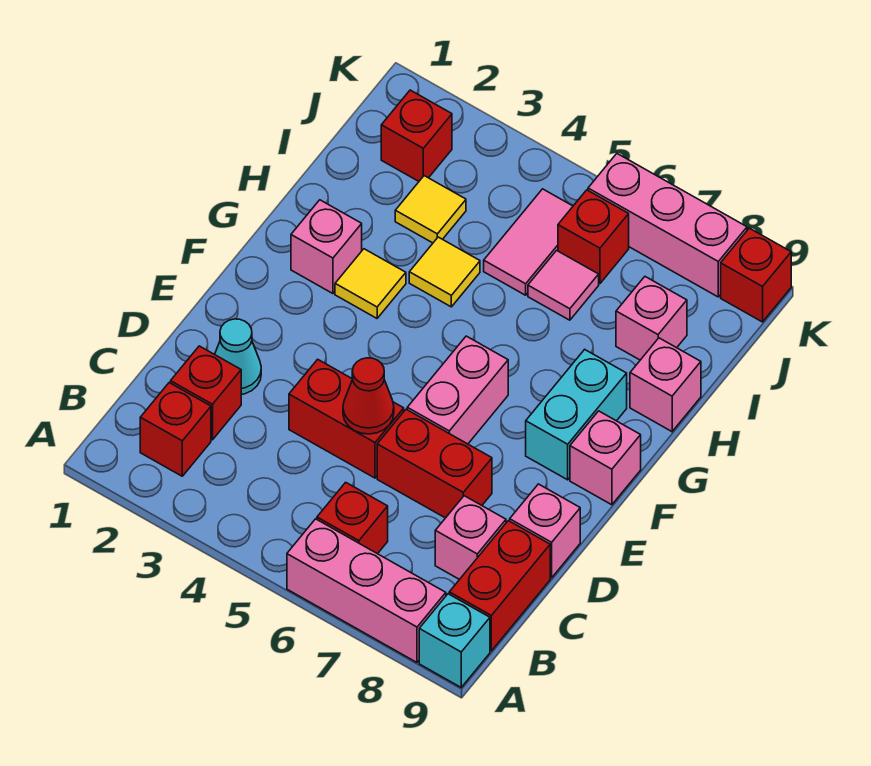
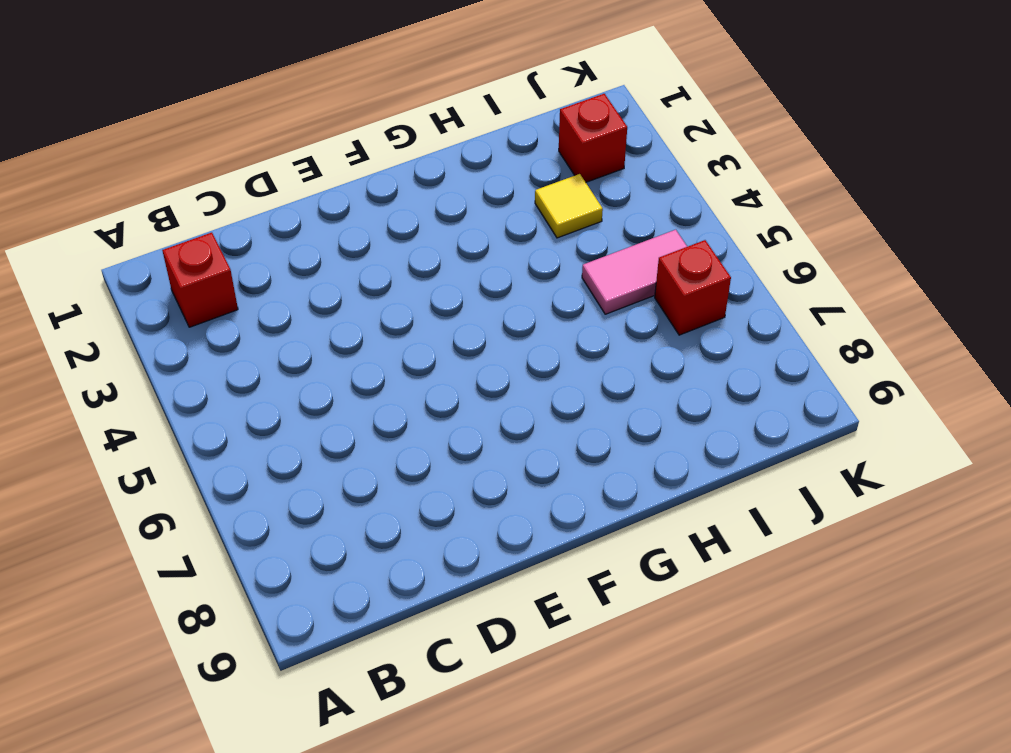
none -> pink 1x3 brick [287,519,446,662]
none -> cyan 1x1 brick [419,594,490,687]
none -> red 1x1 brick [317,482,388,554]

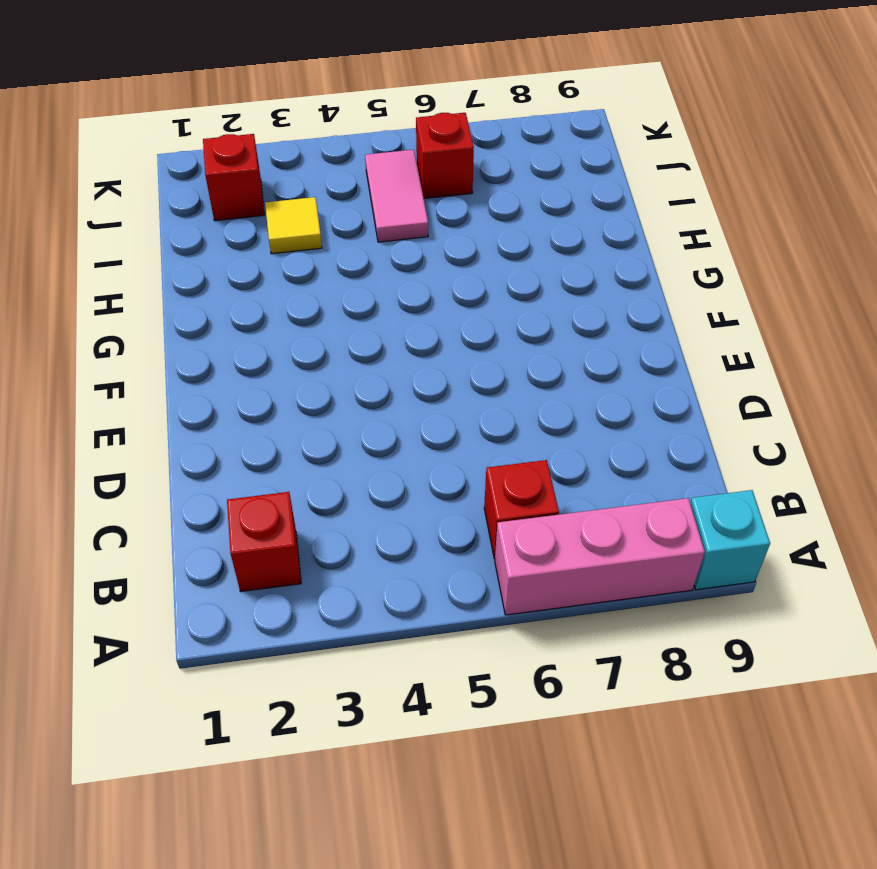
none -> red 1x2 brick [449,521,550,651]
none -> red 1x1 brick [171,346,241,440]
none -> pink 1x1 brick [435,496,506,580]

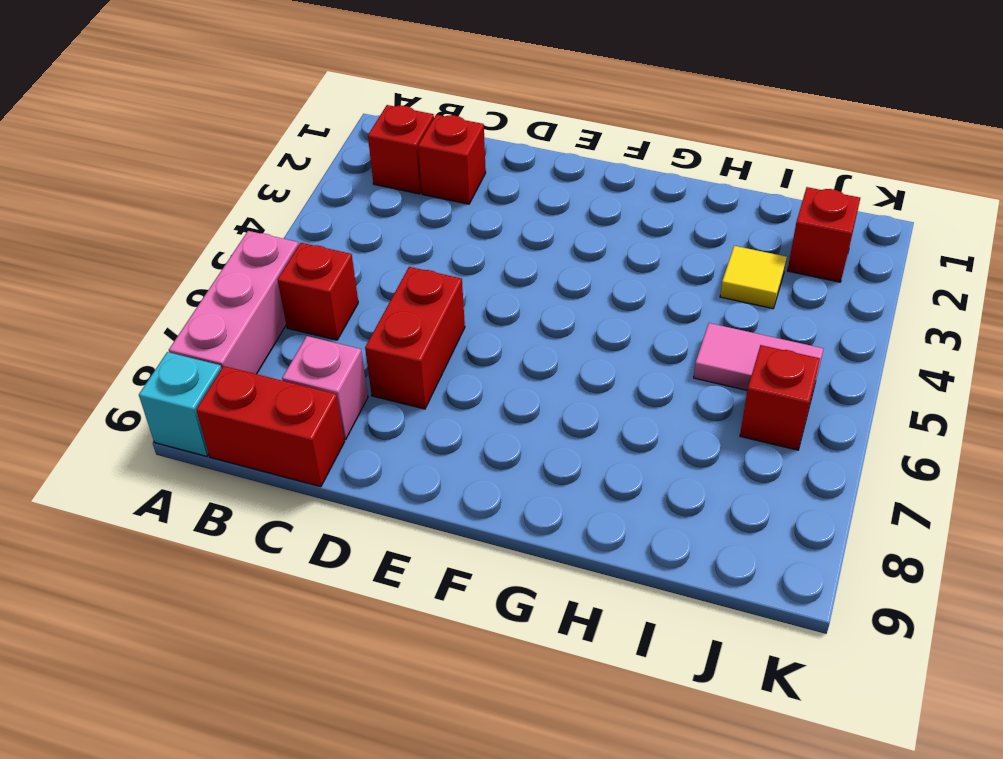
none -> cyan 1x1 cone [215,319,261,395]
none -> red 1x2 brick [289,359,404,478]
none -> pink 1x1 brick [510,484,580,578]

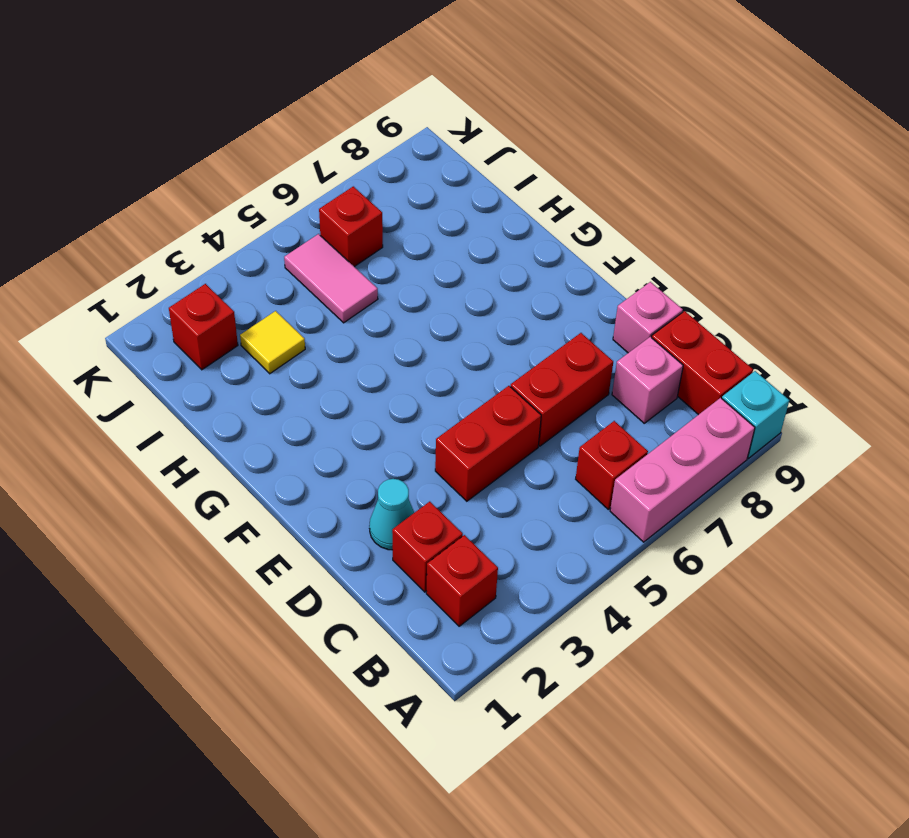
none -> pink 1x2 brick [407,336,508,444]
none -> cyan 1x2 brick [526,349,627,480]
none -> pink 1x1 brick [570,411,641,505]

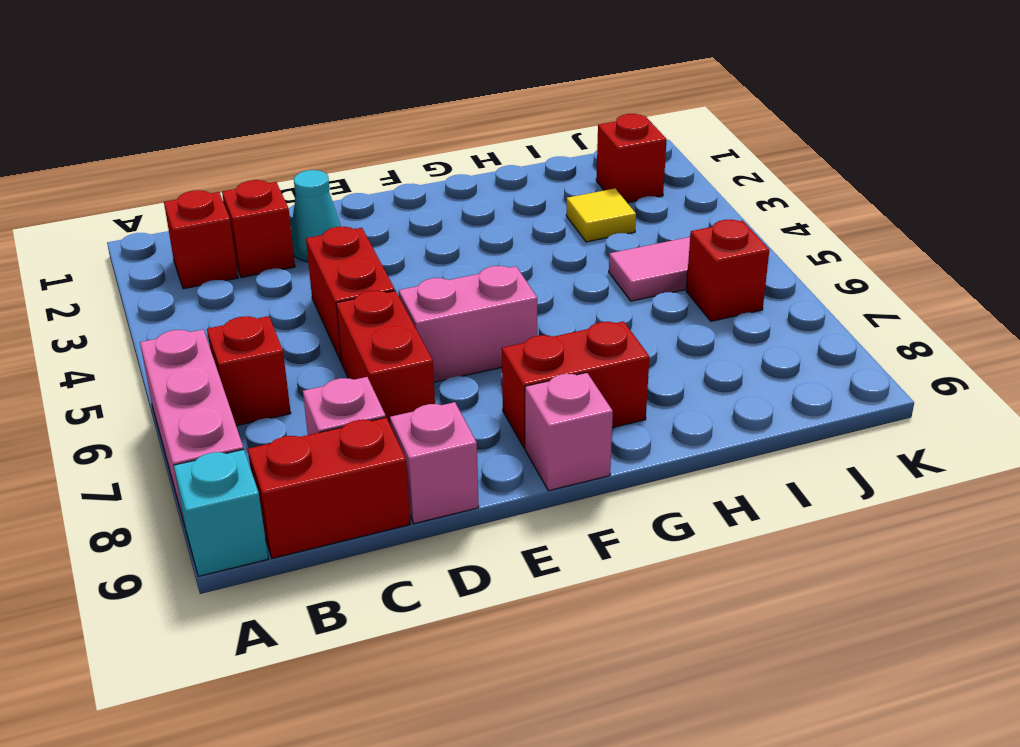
red 1x2 brick [502,321,649,448] -> cyan 1x2 brick [526,349,627,480]
none -> pink 1x1 brick [291,200,362,294]
none -> yellow 1x1 tile [335,249,406,318]
none -> yellow 1x1 tile [409,237,480,307]

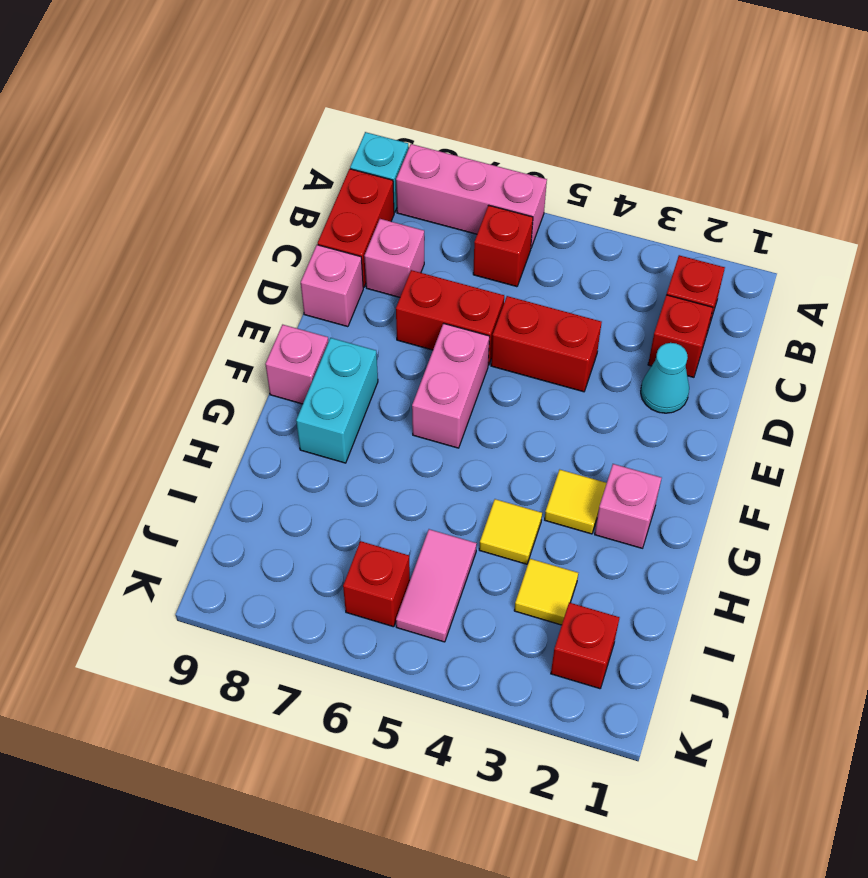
none -> pink 1x1 brick [630,338,701,431]
none -> pink 1x1 tile [528,250,599,320]
none -> pink 1x1 brick [616,277,687,360]

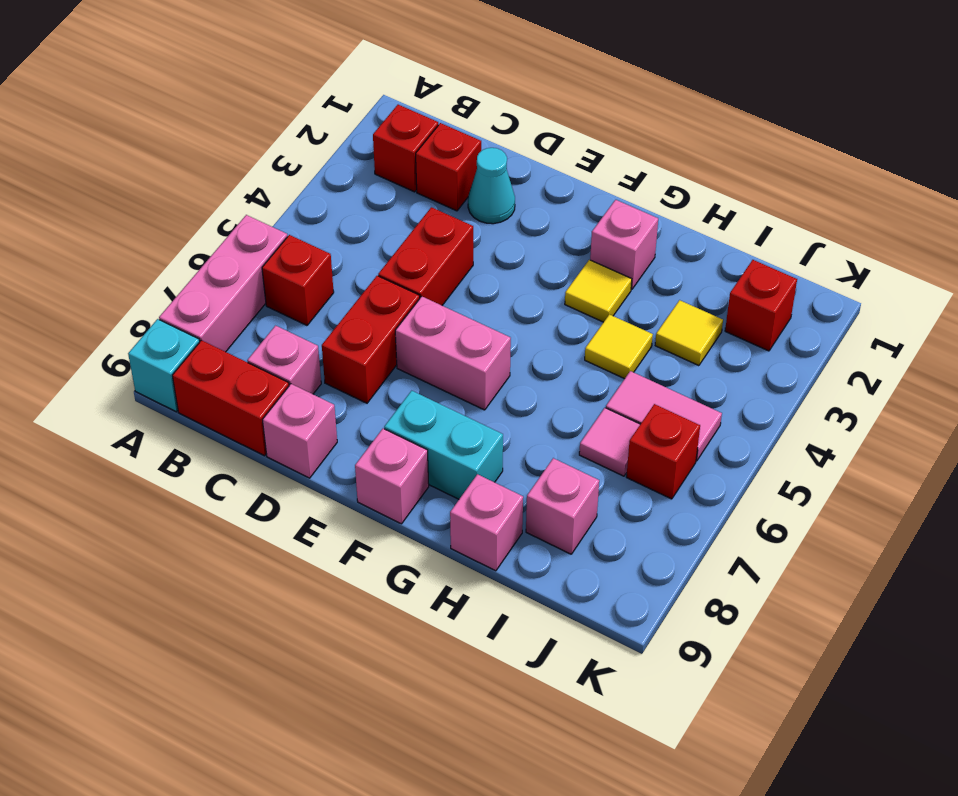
none -> pink 1x3 brick [588,154,747,297]
none -> red 1x1 brick [721,228,791,322]
none -> red 1x1 cone [343,358,394,434]

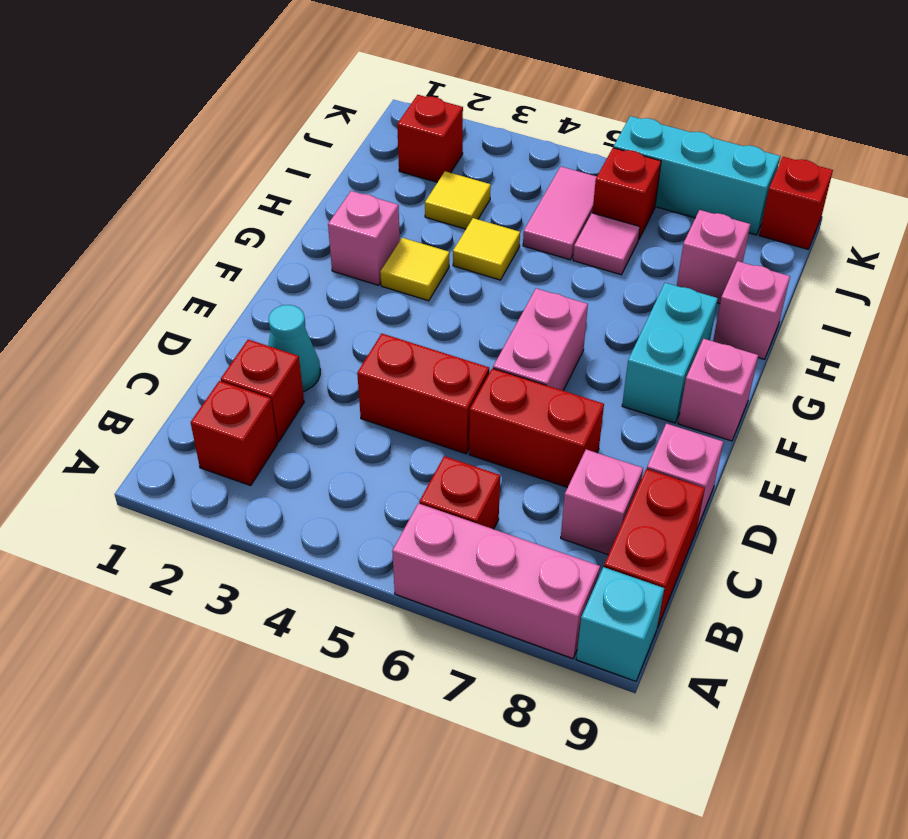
cyan 1x3 brick [614,116,780,235] -> pink 1x3 brick [588,154,747,297]
none -> red 1x1 cone [343,358,394,434]

